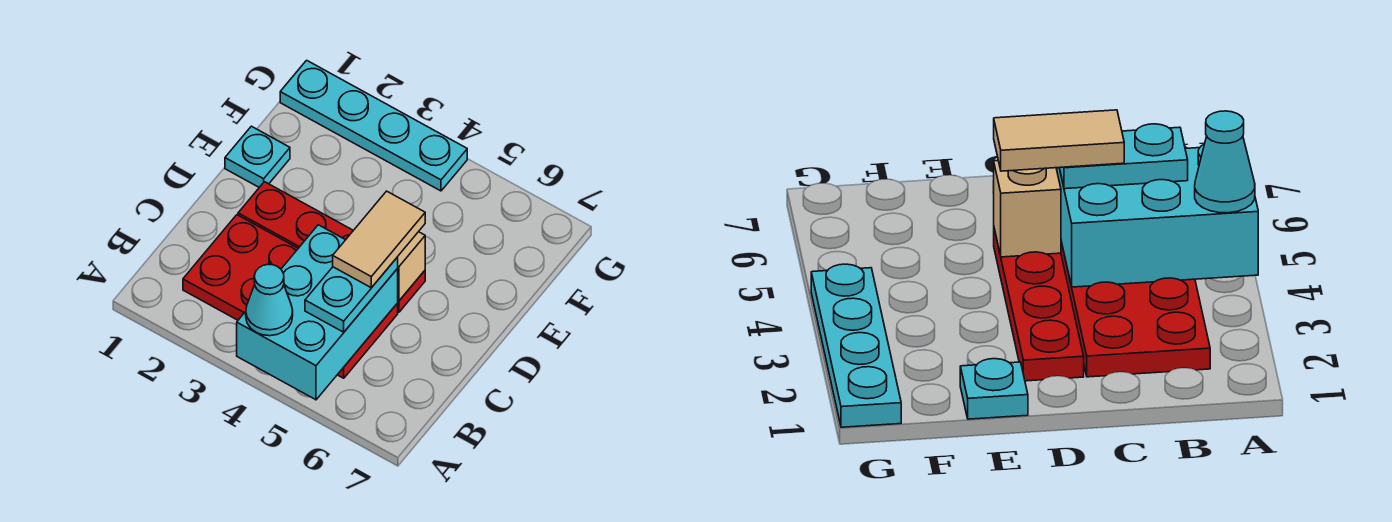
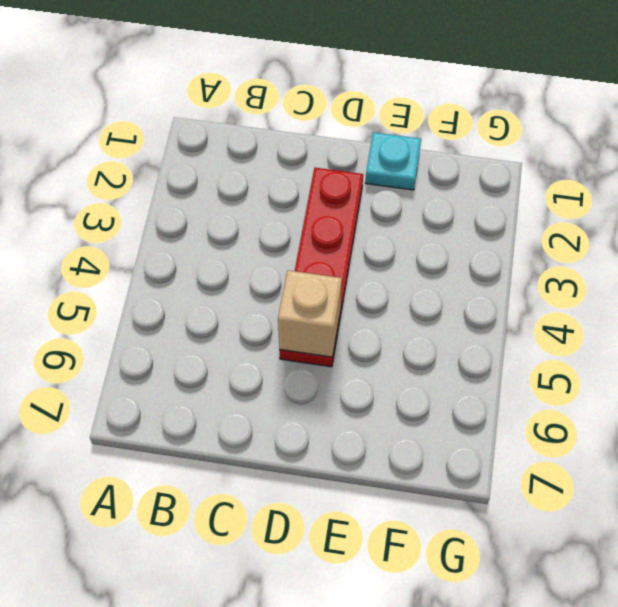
none -> red 2x4 plate [183,215,398,378]
none -> cyan 1x4 plate [280,60,467,191]

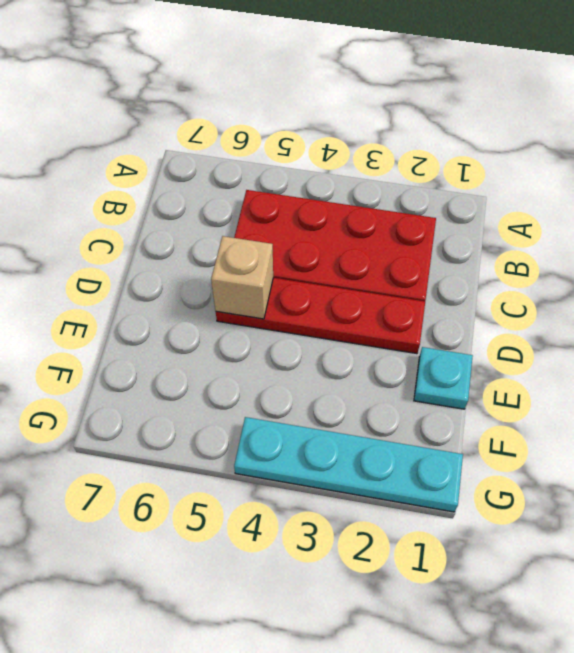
none -> cyan 2x3 brick [237,225,398,400]
none -> cyan 1x1 cone [246,264,293,336]

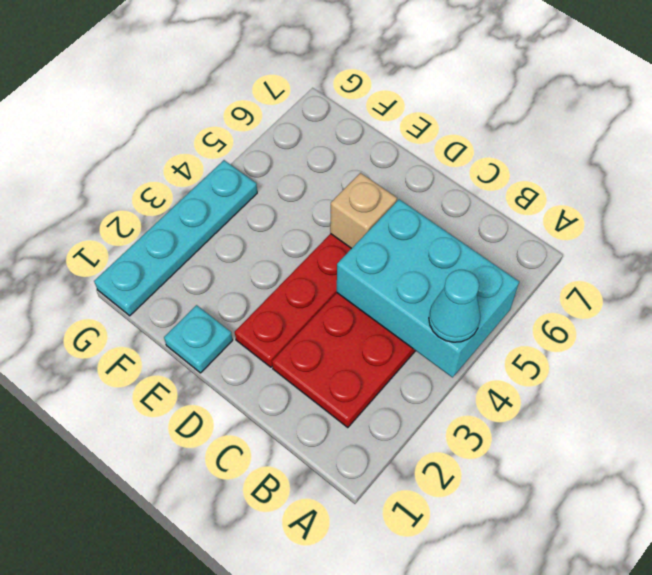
none -> cyan 1x2 plate [305,257,398,332]
none -> tan 1x2 tile [333,191,425,288]

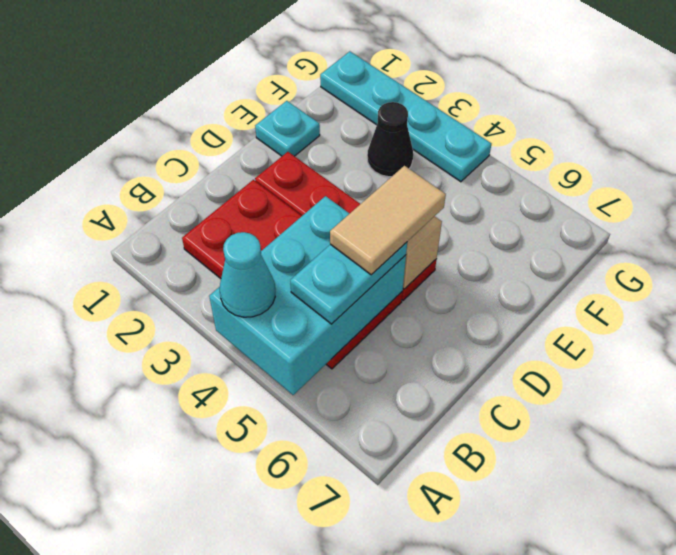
black 1x1 cone [367,102,413,177] -> none

